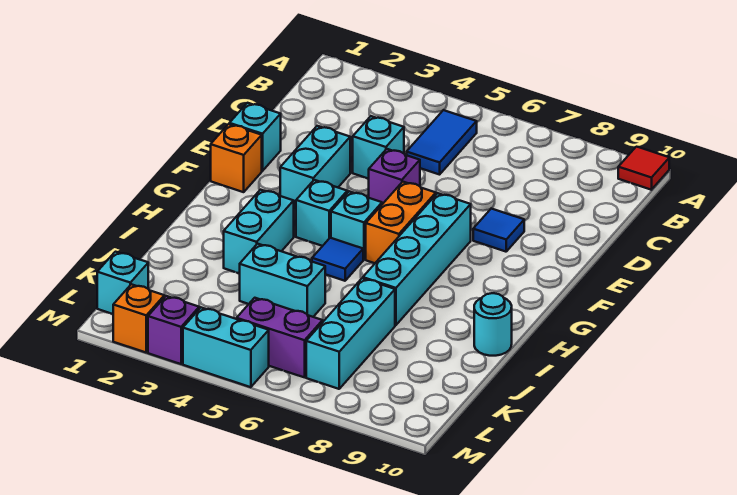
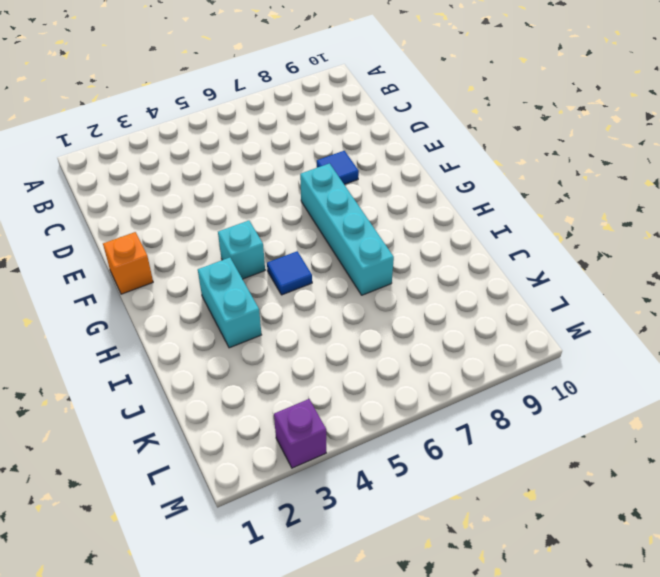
none -> red 1x1 tile [618,147,669,190]
none -> blue 1x2 tile [407,110,477,175]
none -> cyan 1x1 brick [353,116,404,179]

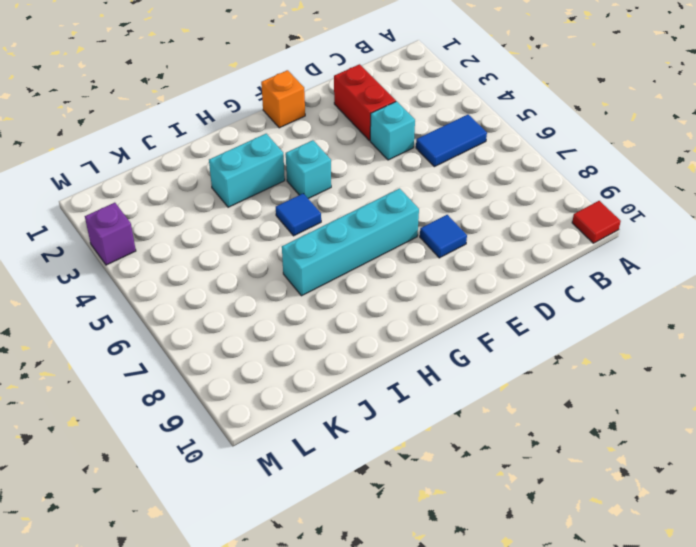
red 1x2 brick [334,64,396,141] -> none
none -> cyan 1x1 brick [229,103,281,171]
none -> cyan 1x2 brick [280,126,350,210]
none -> purple 1x1 brick [369,149,420,204]

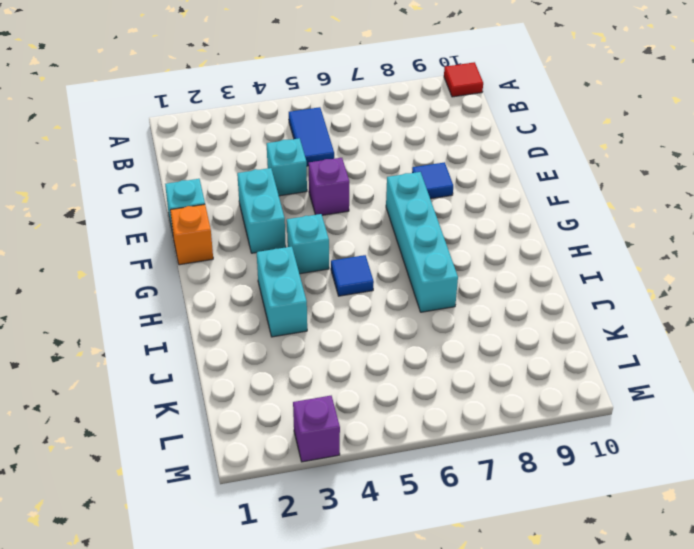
none -> orange 1x2 brick [366,182,436,263]
none -> cyan 1x1 brick [331,191,382,260]
none -> cyan 1x1 round brick [474,293,512,356]

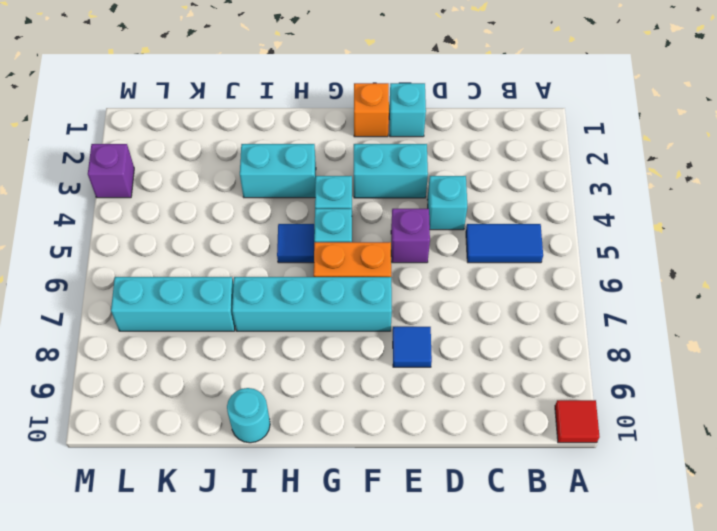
none -> cyan 1x2 brick [240,244,325,317]
none -> cyan 1x1 brick [97,252,148,314]
none -> purple 1x2 brick [237,298,323,377]

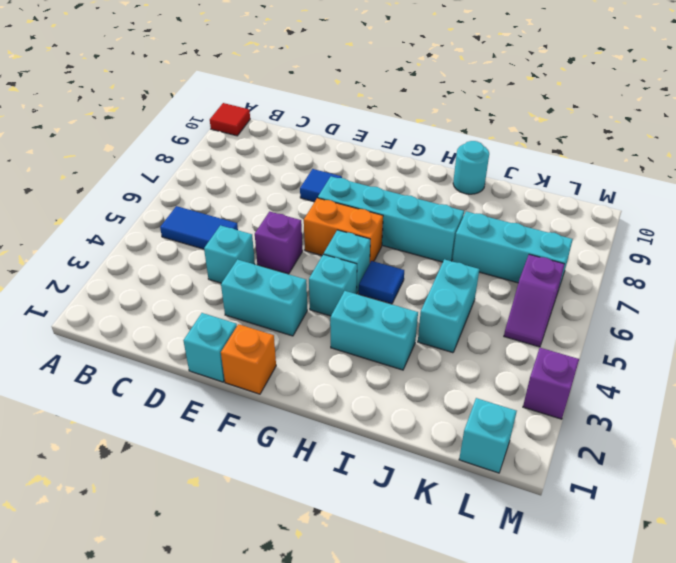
purple 1x2 slope [504,254,565,347] -> purple 1x2 brick [237,298,323,377]
none -> orange 1x1 brick [113,284,164,352]
none -> cyan 1x2 brick [183,308,269,387]

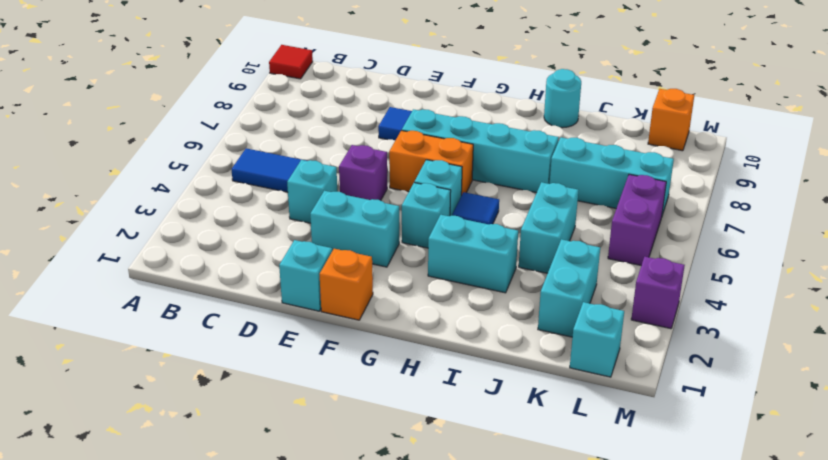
cyan 1x2 brick [538,239,600,337] -> cyan 1x2 brick moved to [183,308,269,387]
orange 1x1 brick [648,89,694,151] -> orange 1x1 brick moved to [113,284,164,352]

